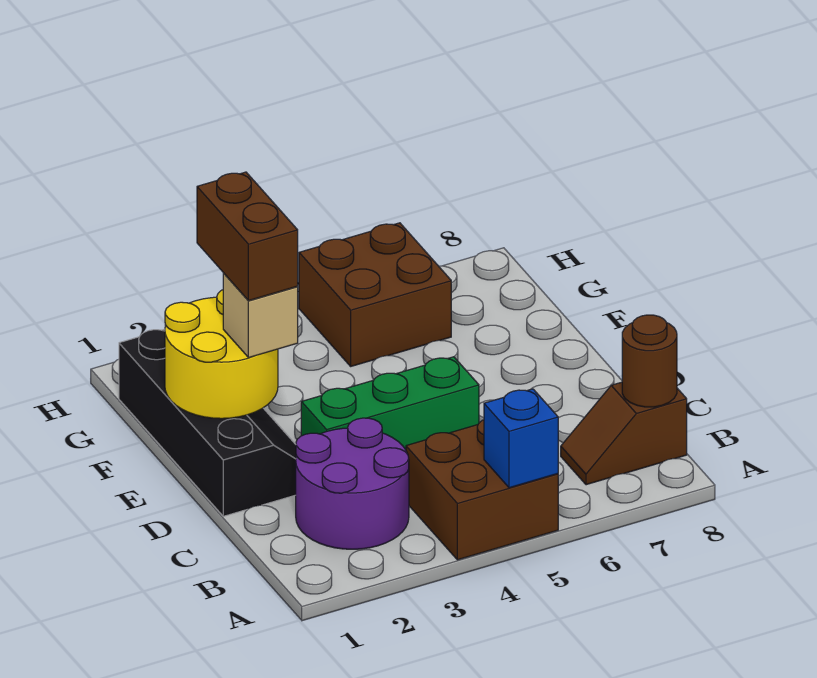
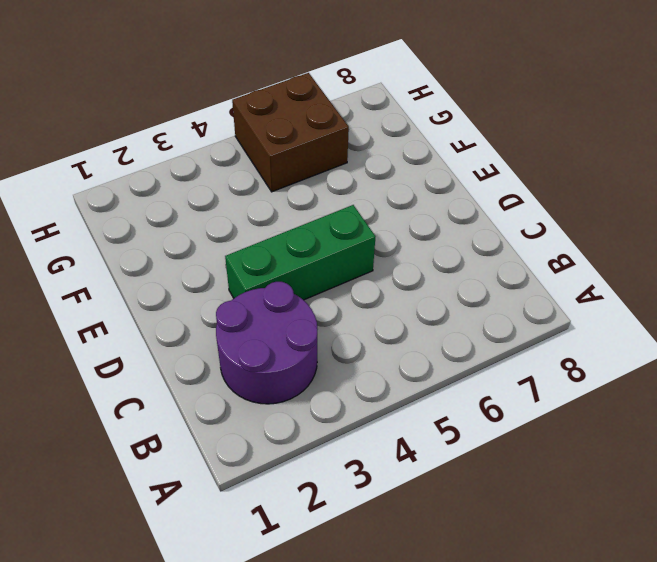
none -> brown 2x2 brick [406,420,558,560]
none -> brown 1x2 slope [561,382,687,485]

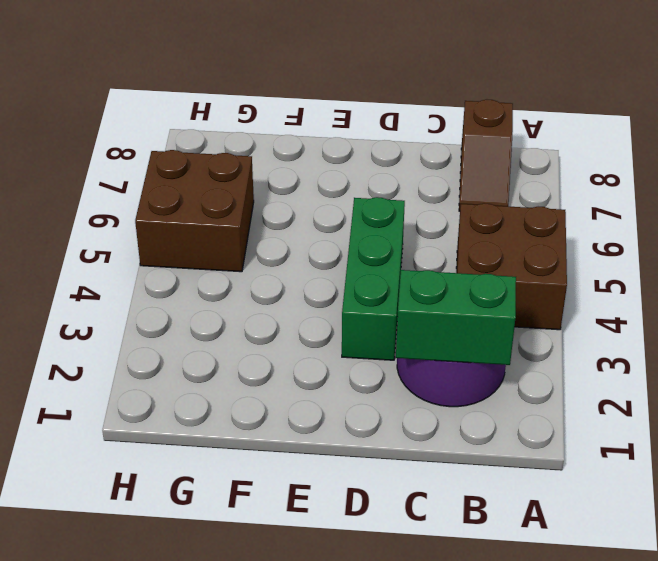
green 1x2 brick [396,270,516,365] -> none
none -> black 2x4 slope [119,329,296,516]
none -> blue 1x1 brick [484,389,558,488]

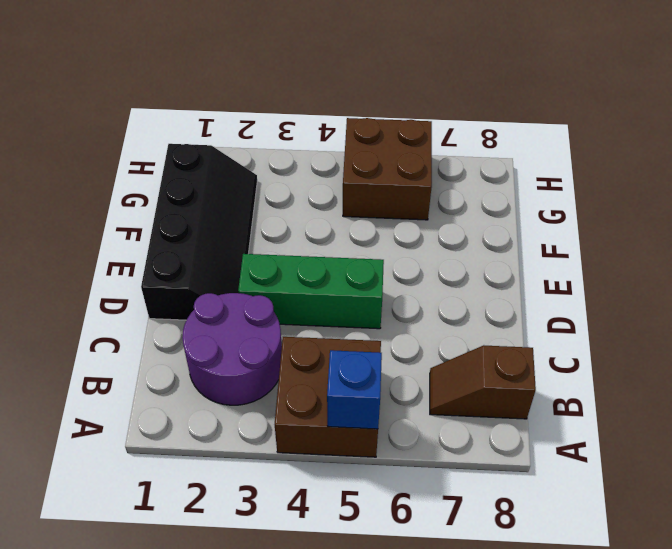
none -> brown 1x1 round brick [622,315,677,407]
none -> yellow 2x2 round brick [165,290,278,419]

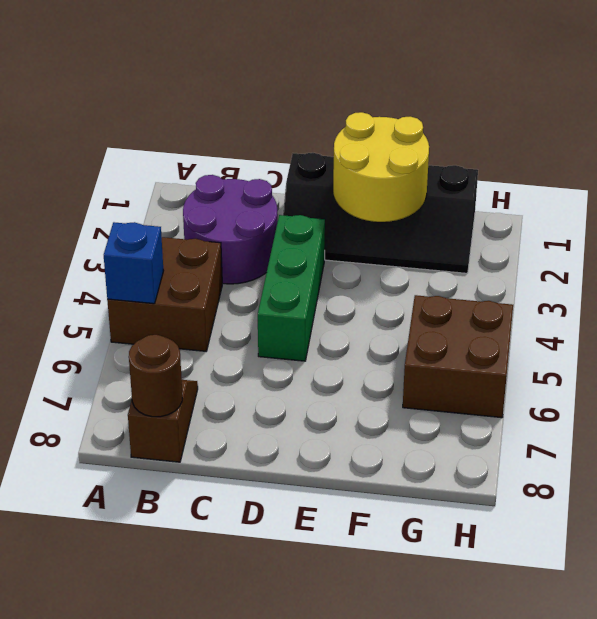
none -> tan 1x1 brick [223,273,298,358]
none -> brown 1x2 brick [197,172,298,301]

